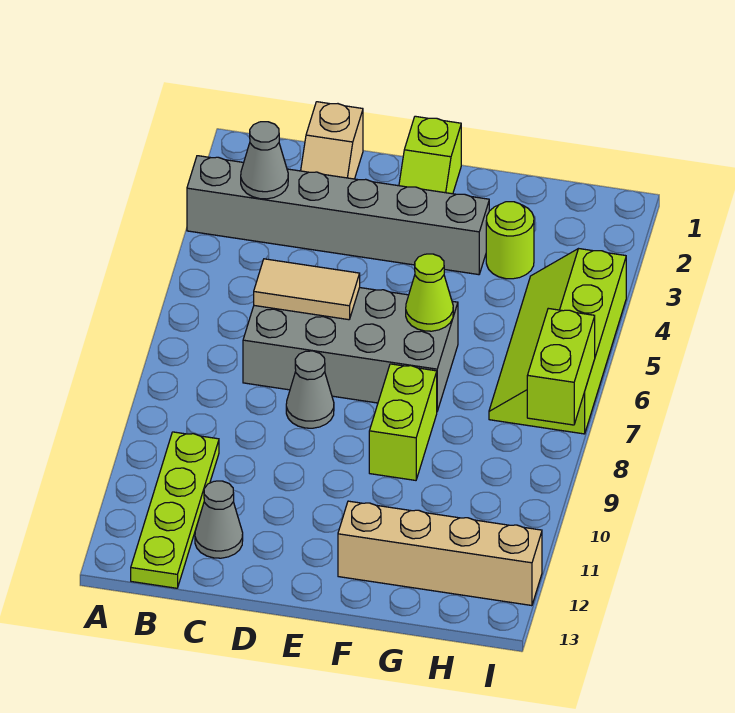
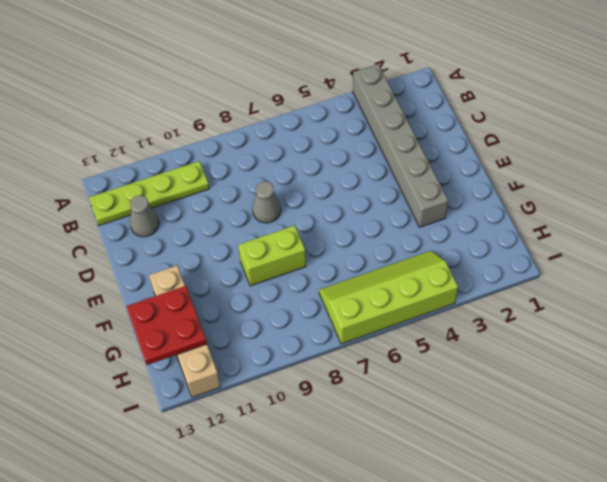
red 2x2 plate [126,286,207,365] -> none
none -> tan 1x2 slope [301,102,363,179]
none -> grey 2x4 brick [243,288,458,411]
none -> lime 1x2 slope [399,116,461,194]

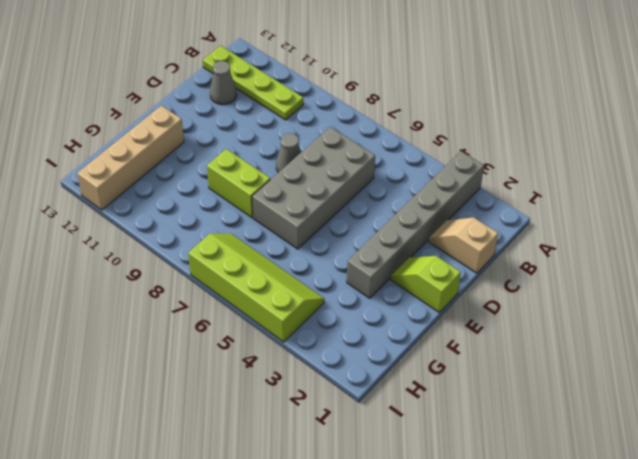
none -> lime 1x1 round brick [486,202,534,279]
none -> grey 1x1 cone [241,122,288,199]
none -> tan 1x2 tile [254,259,360,320]

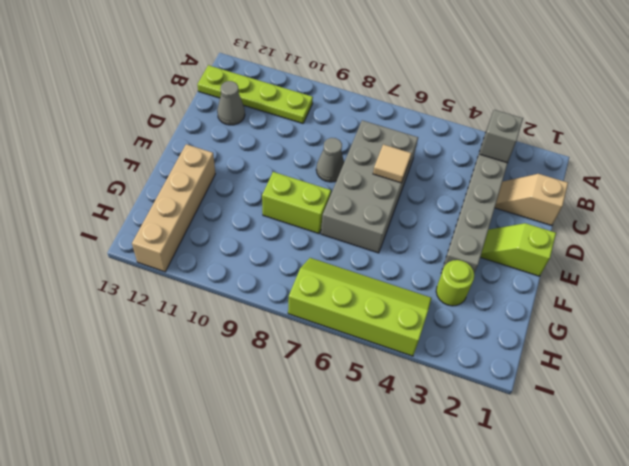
grey 1x1 brick [480,110,523,163] -> grey 1x1 cone [241,122,288,199]
tan 1x1 tile [373,144,411,183] -> tan 1x2 tile [254,259,360,320]
none -> lime 1x1 cone [406,254,453,331]
none -> lime 1x2 brick [527,308,595,425]

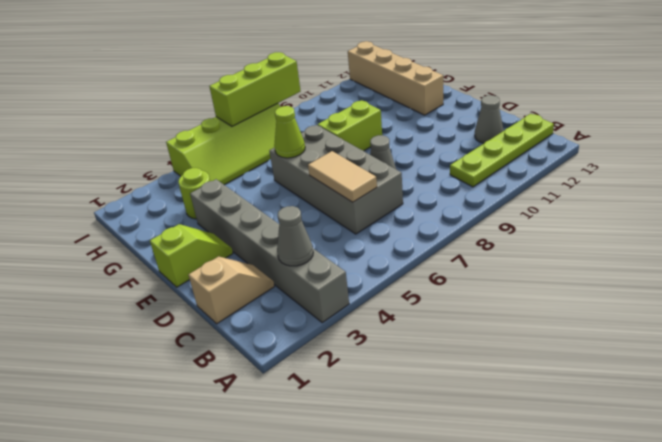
lime 1x3 brick [209,52,300,126] -> lime 1x2 brick [527,308,595,425]

